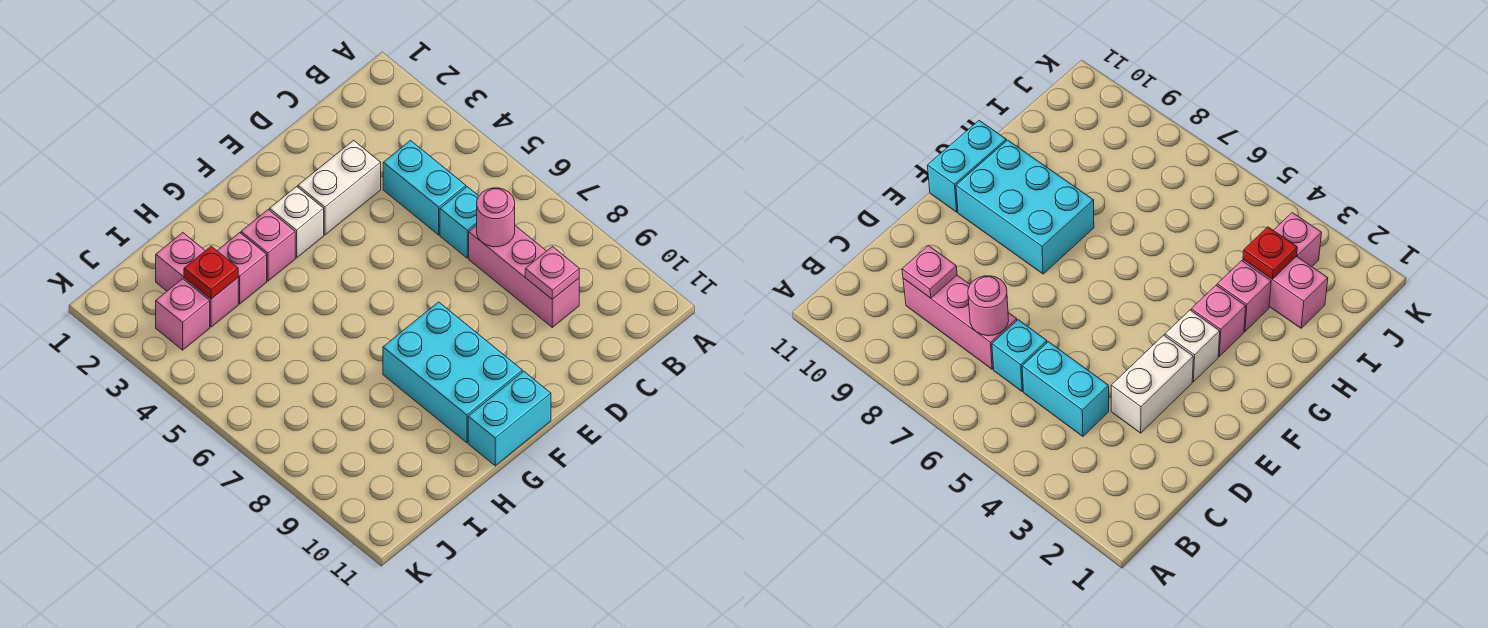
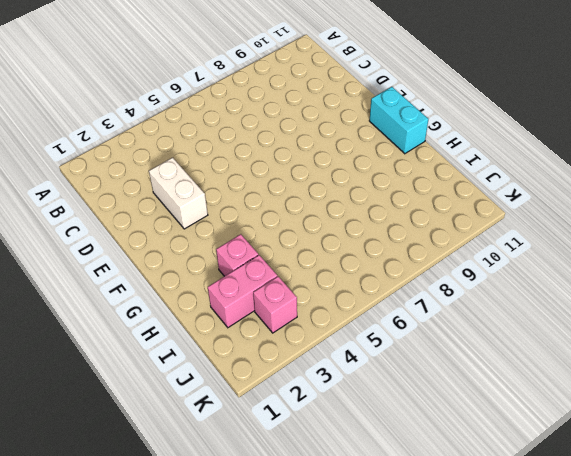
none -> cyan 1x2 brick [383,141,466,235]
none -> cyan 1x1 brick [440,187,478,258]
none -> pink 1x3 brick [469,225,579,327]

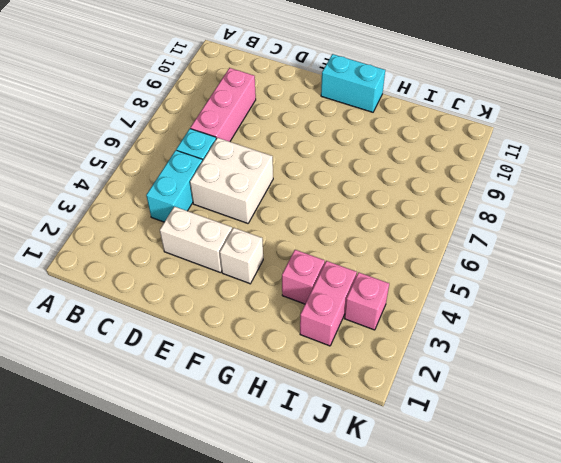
white 2x2 brick [190,138,273,223] -> none
none -> cyan 2x3 brick [383,302,522,443]
none -> pink 1x1 brick [241,210,295,281]
none -> pink 1x1 round brick [477,188,515,247]

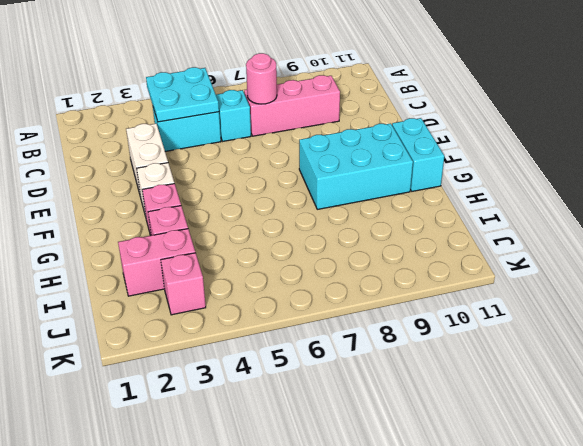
cyan 2x2 plate [146,67,219,122] -> none
none -> pink 1x1 plate [525,247,579,299]
none -> red 1x1 plate [184,246,238,299]

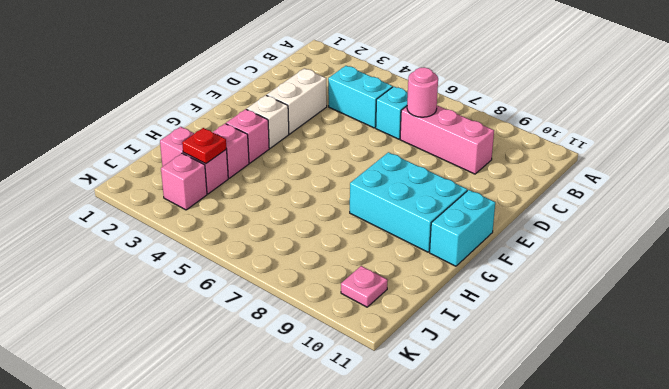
pink 1x1 plate [341,266,388,307] -> pink 1x1 plate moved to [525,247,579,299]

